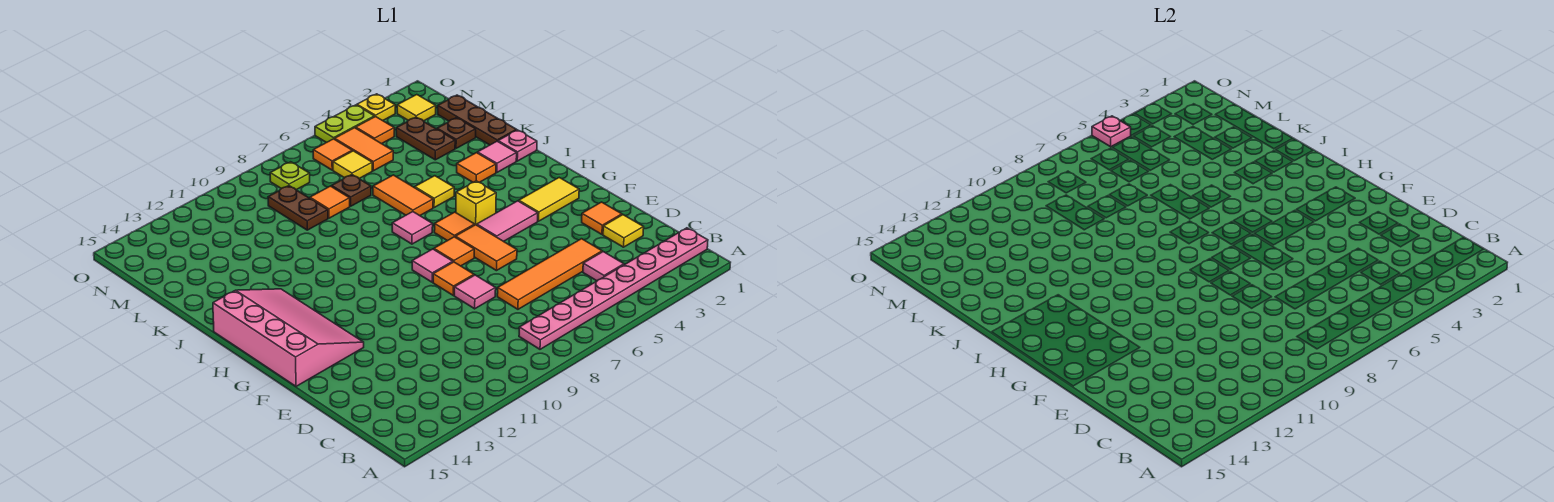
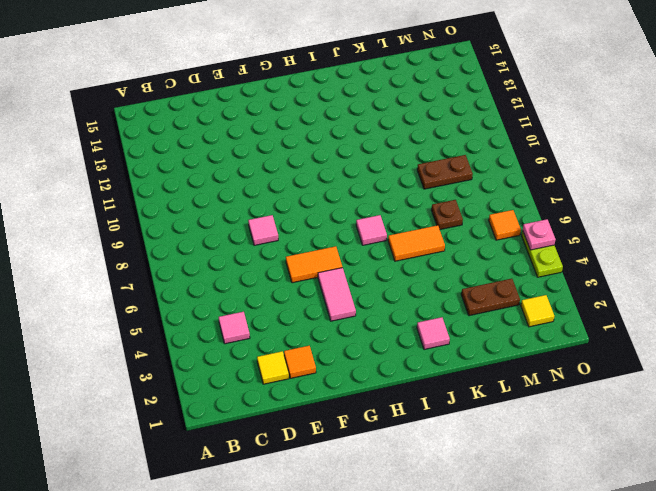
none -> pink 1x8 plate [519,228,708,349]
none -> orange 1x4 tile [497,239,602,309]
none -> orange 1x1 tile [433,262,474,295]
none -> pink 3x4 slope [213,289,364,386]

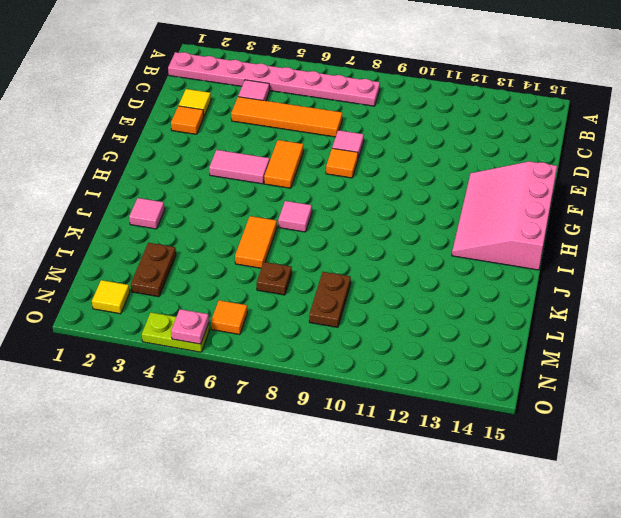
none -> yellow 1x2 tile [519,178,579,221]
none -> orange 1x1 tile [434,237,474,266]
none -> pink 1x1 tile [412,249,453,282]
none -> yellow 1x1 brick [456,181,496,225]

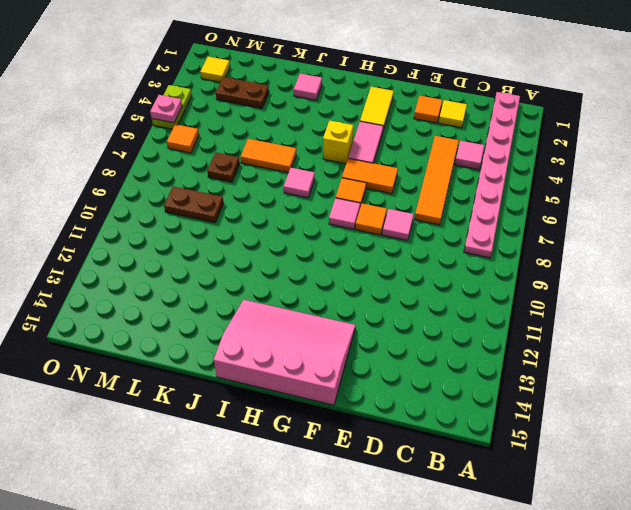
none -> orange 1x1 tile [434,212,475,241]
none -> pink 1x1 plate [498,130,537,161]
none -> orange 1x1 tile [457,153,496,182]
none -> yellow 1x1 tile [415,176,454,208]

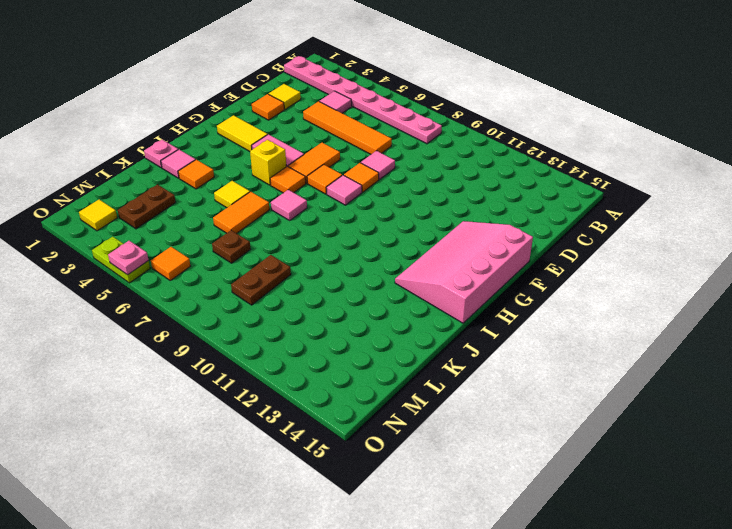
none -> brown 1x3 plate [438,95,516,145]
none -> brown 1x1 plate [437,118,476,148]
none -> orange 1x1 tile [310,186,350,218]
none -> orange 1x2 tile [335,128,393,171]

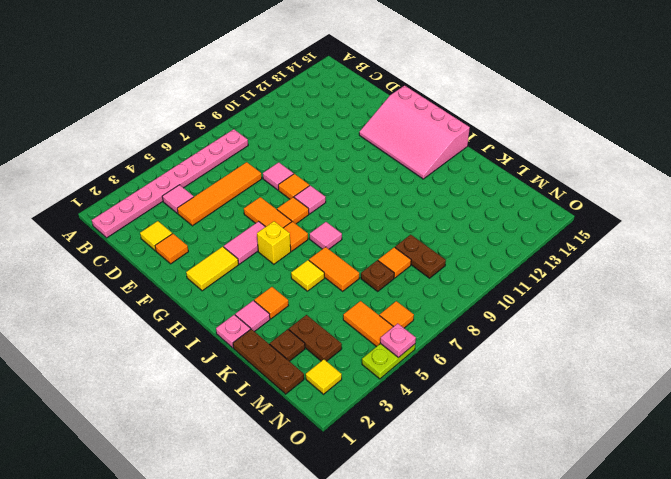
none -> yellow 1x1 tile [333,151,372,178]
none -> orange 1x1 tile [356,116,394,144]
none -> lime 1x1 plate [270,162,310,190]
none -> yellow 1x1 plate [357,94,395,121]

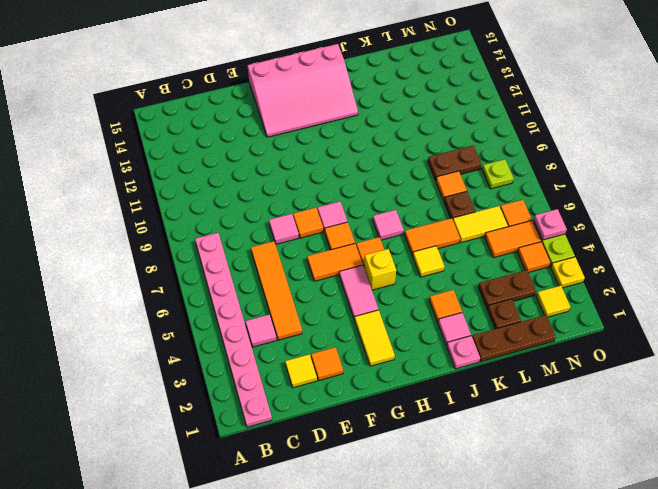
yellow 1x2 tile [453,206,508,242] -> yellow 1x1 tile [333,151,372,178]

